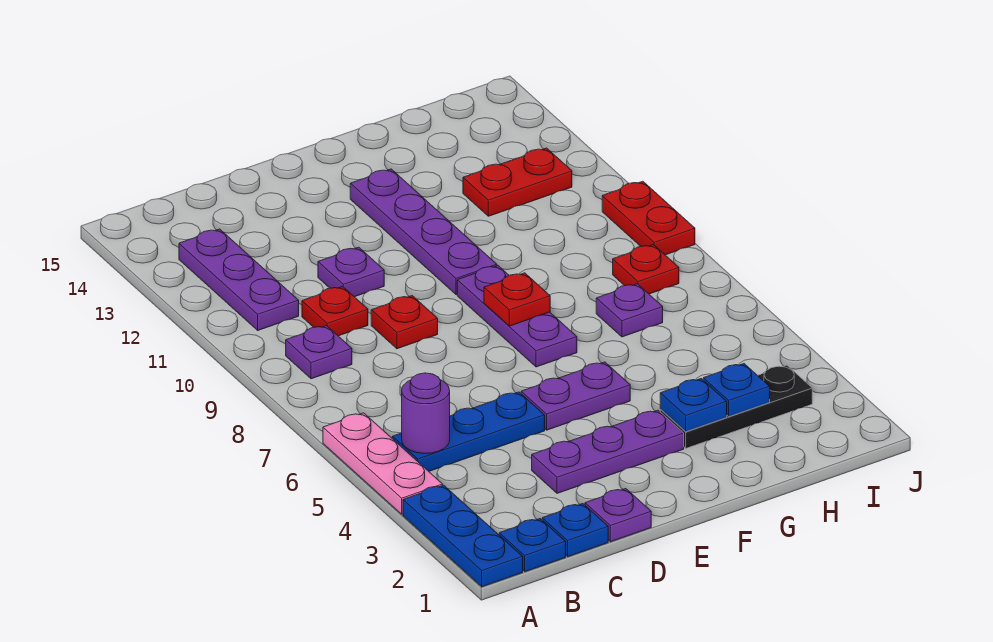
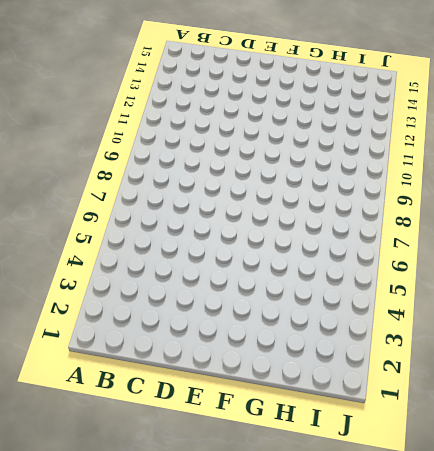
none -> blue 1x3 plate [403,485,523,587]
none -> pink 1x3 plate [323,413,443,514]
none -> blue 1x1 plate [499,519,566,572]

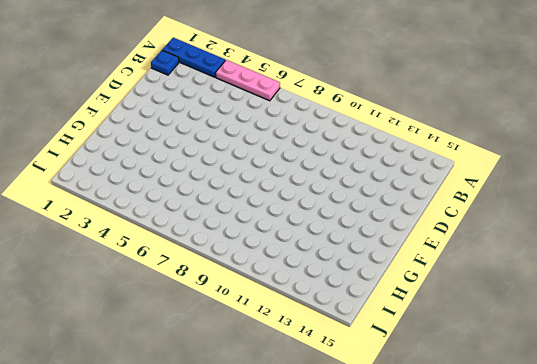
none -> blue 1x3 plate [392,392,545,471]
none -> purple 1x1 plate [286,326,352,379]
none -> purple 1x3 plate [179,229,299,330]

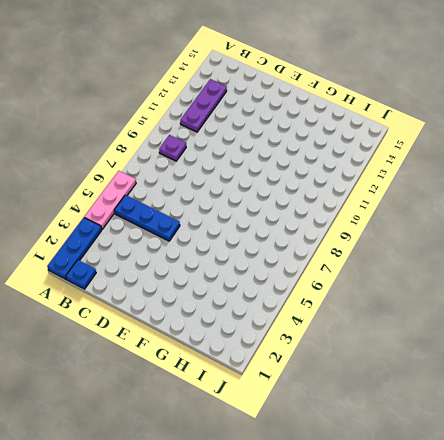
none -> blue 1x1 plate [542,504,608,557]
none -> red 1x1 plate [302,286,368,336]
none -> purple 1x1 plate [585,489,651,542]

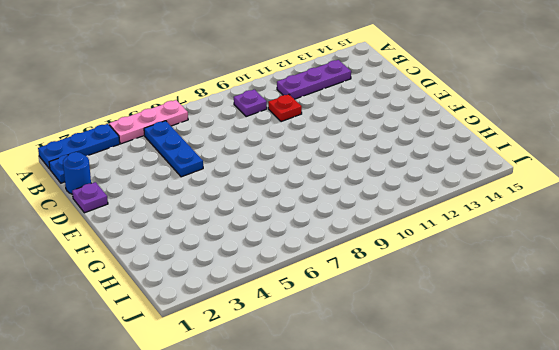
blue 1x1 round brick [63,152,91,194] -> blue 1x1 plate [542,504,608,557]
none -> purple 1x3 plate [532,410,684,493]
none -> red 1x1 plate [371,296,438,349]
none -> purple 1x1 plate [318,247,384,297]

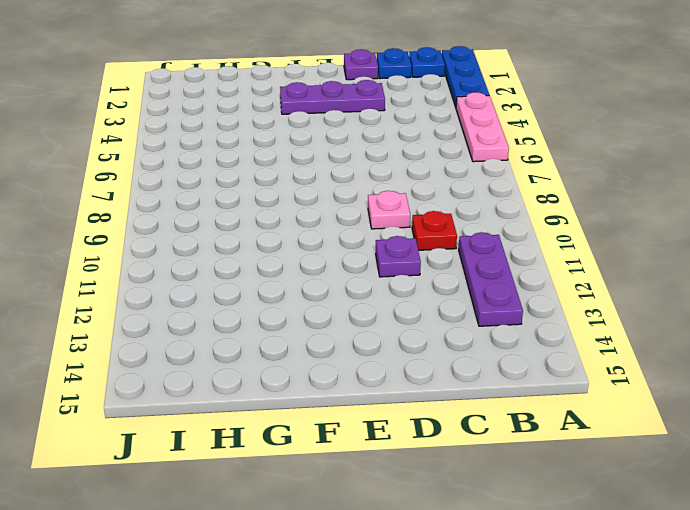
pink 1x1 plate [368,191,410,229] -> red 1x1 plate [371,296,438,349]
none -> blue 1x3 plate [392,392,545,471]
none -> purple 1x1 plate [286,326,352,379]
none -> purple 1x2 plate [521,362,630,430]

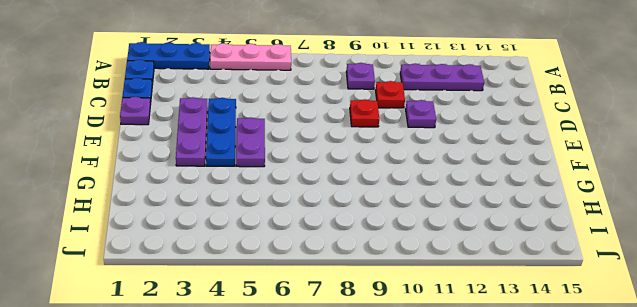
blue 1x3 plate [206,98,236,166] -> blue 1x3 plate moved to [392,392,545,471]
none -> purple 1x3 plate [457,266,577,367]
none -> purple 1x4 plate [350,169,497,295]
none -> black 1x3 plate [660,365,812,448]

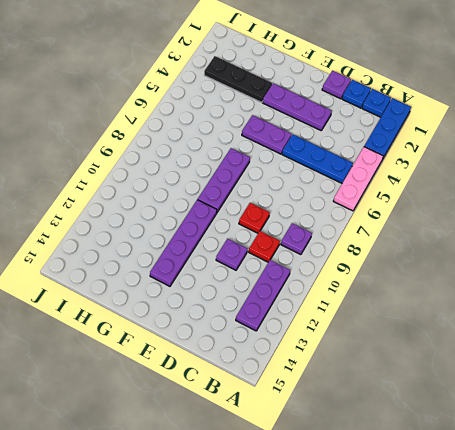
none -> purple 1x1 plate [596,284,663,337]
none -> red 1x2 plate [463,148,572,216]
none -> red 1x1 plate [613,245,679,294]

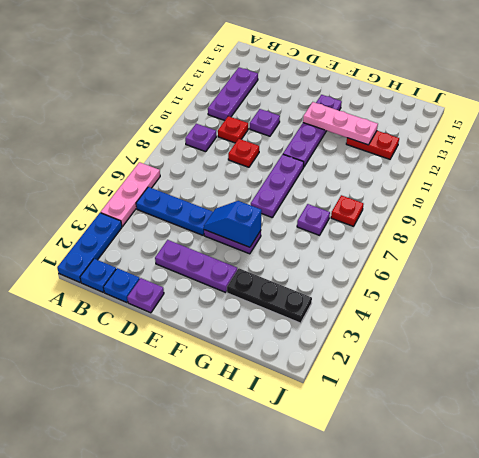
blue 1x2 slope [204,201,262,247] -> none
pink 1x3 plate [303,102,378,145] -> none
none -> red 1x2 plate [602,181,695,255]
none -> purple 1x1 round brick [402,373,450,454]
none -> red 1x1 plate [484,273,550,326]

